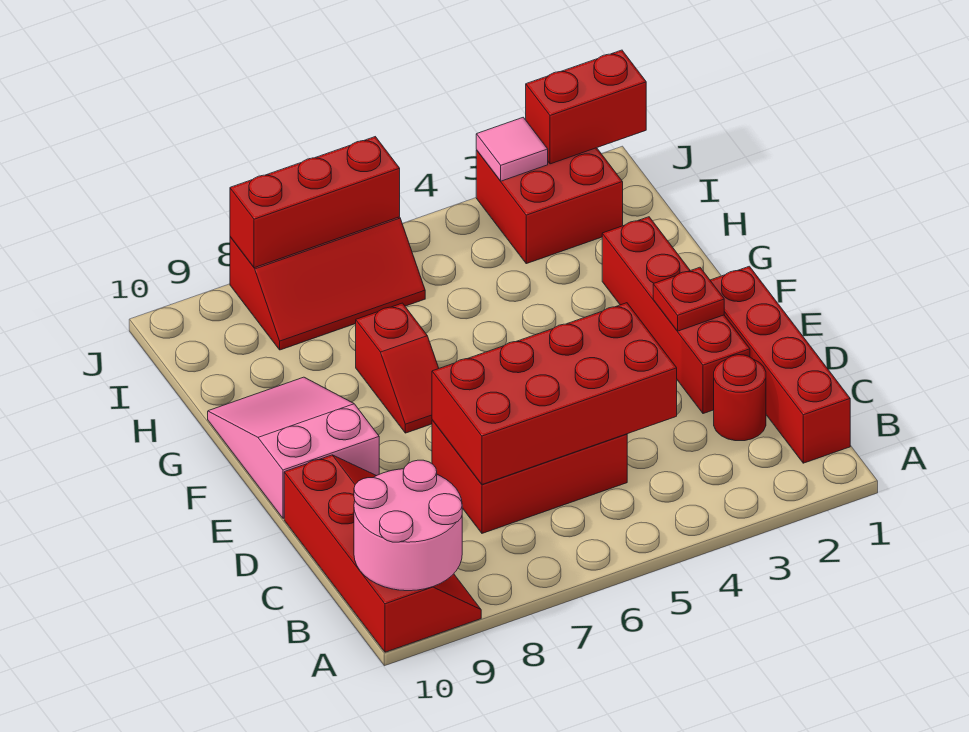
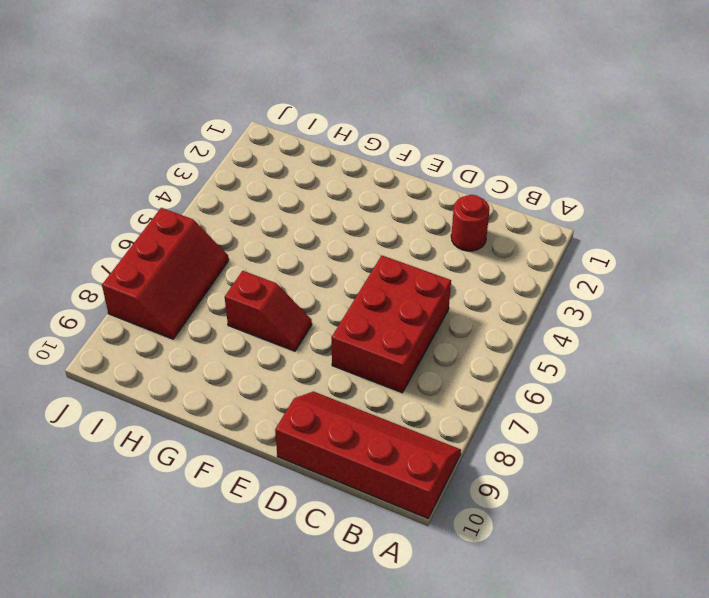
none -> red 1x4 brick [710,266,850,463]
none -> red 1x4 brick [602,217,750,414]
none -> pink 2x3 slope [208,377,379,518]

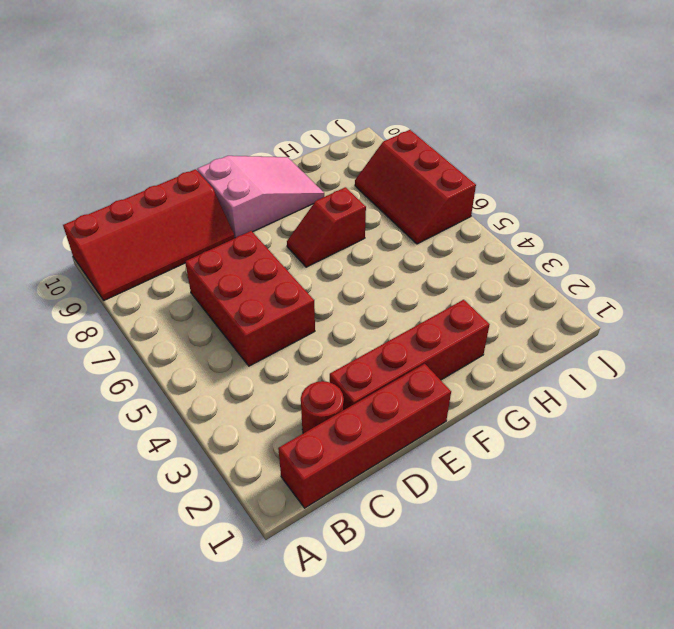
none -> red 2x2 brick [476,148,623,264]
none -> pink 2x2 round brick [354,460,462,591]
none -> red 2x4 brick [432,303,677,484]

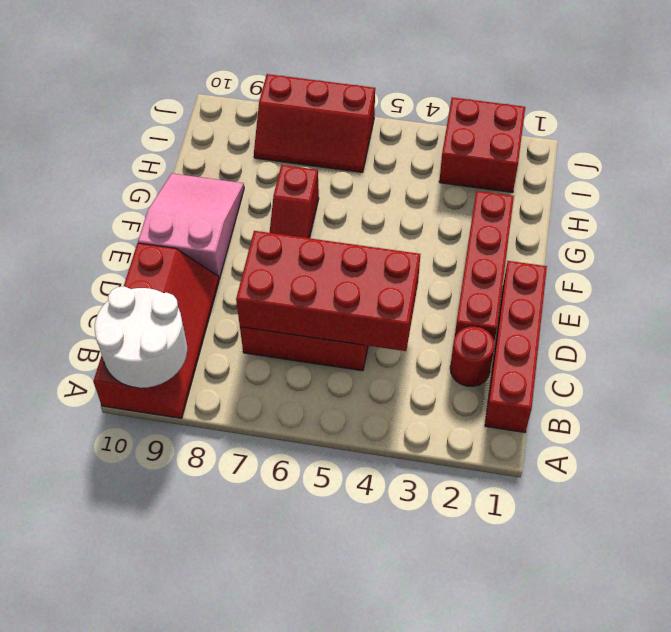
white 2x2 round brick [95,286,187,388] -> pink 2x2 round brick [354,460,462,591]
none -> red 1x1 plate [653,267,724,331]
none -> red 1x2 brick [526,50,646,164]
none -> pink 1x1 tile [476,117,548,181]

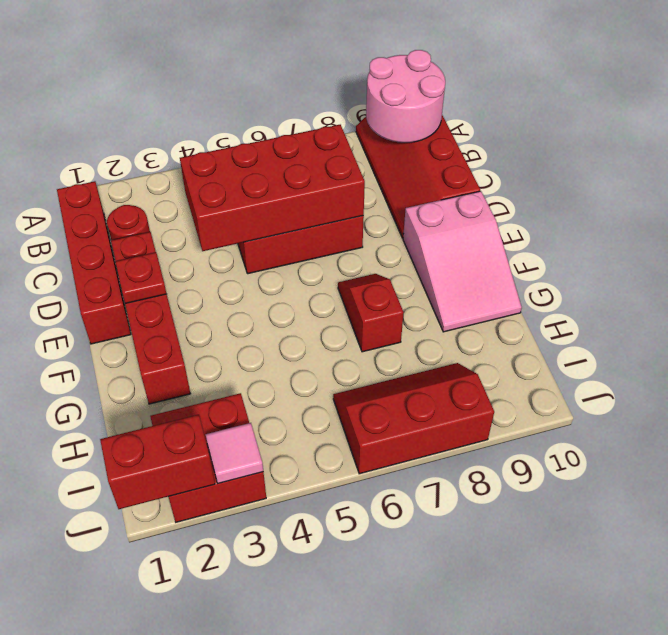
none -> red 1x3 brick [230,137,400,268]

